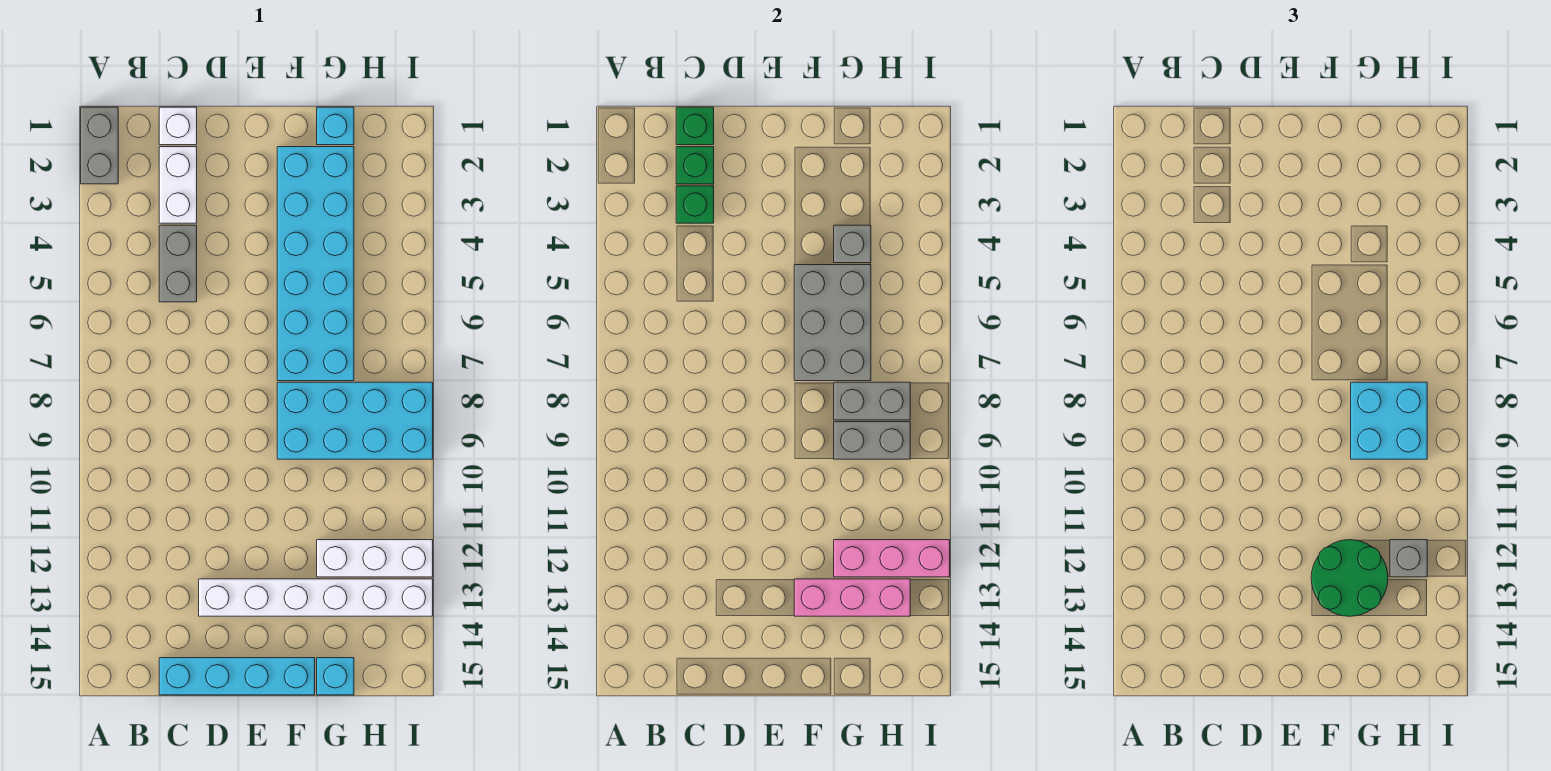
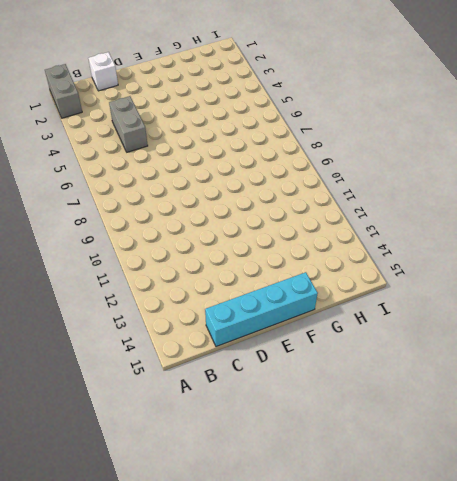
none -> white 1x2 brick [159,147,197,223]
none -> white 1x6 brick [199,579,433,616]
none -> cyan 2x6 brick [277,147,354,381]

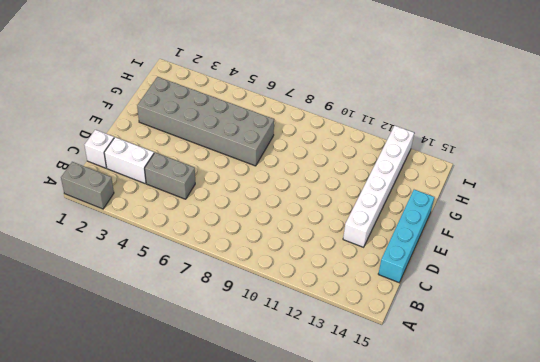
grey 2x6 brick [137,77,274,166] -> cyan 2x6 brick [277,147,354,381]
none -> cyan 2x4 brick [277,382,433,459]
none -> cyan 1x1 brick [317,107,354,145]
none -> white 1x3 brick [317,540,433,577]

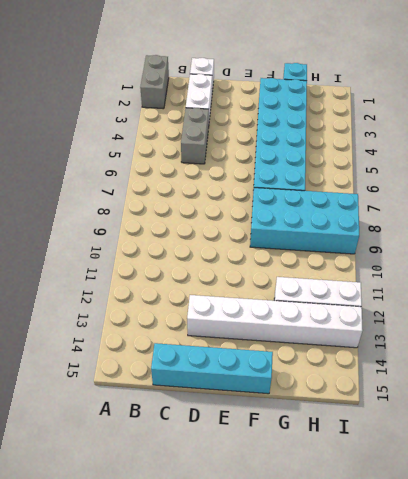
none -> cyan 1x1 brick [317,658,354,695]
none -> green 1x1 brick [676,107,714,145]
none -> green 1x1 brick [676,147,714,184]

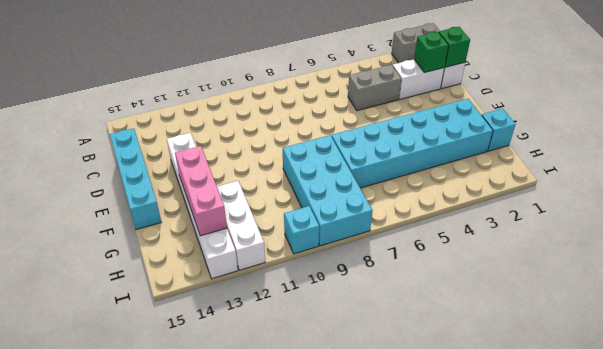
cyan 1x1 brick [284,206,319,254] -> cyan 1x1 brick moved to [317,658,354,695]
none -> green 1x1 brick [676,186,714,223]
none -> grey 2x3 brick [794,265,871,381]
none -> grey 1x1 brick [834,225,871,263]

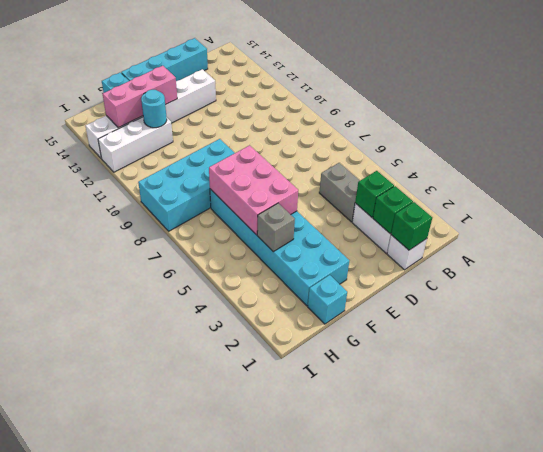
pink 2x3 brick [209,145,298,235] -> grey 2x3 brick [794,265,871,381]
cyan 1x1 round brick [141,90,167,128] -> pink 1x3 brick [834,540,950,577]
none -> grey 1x2 brick [81,107,118,184]
none -> grey 1x2 brick [834,382,910,420]
none -> grey 1x2 brick [834,422,910,459]

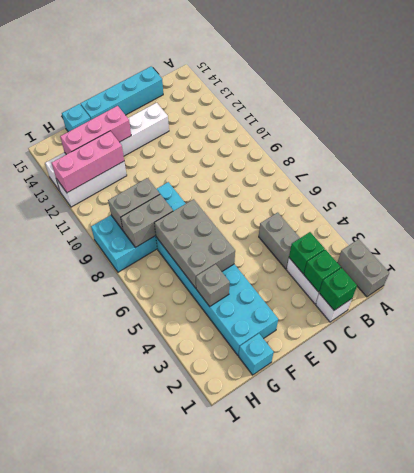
none -> green 2x2 round brick [1311,540,1388,616]
none -> cyan 2x2 brick [1351,382,1427,459]
none -> grey 1x1 brick [1390,540,1427,577]

